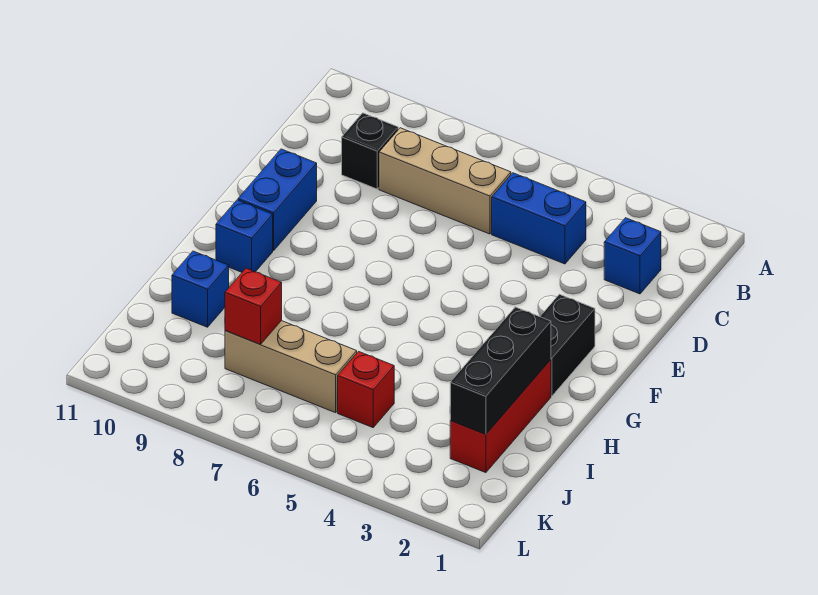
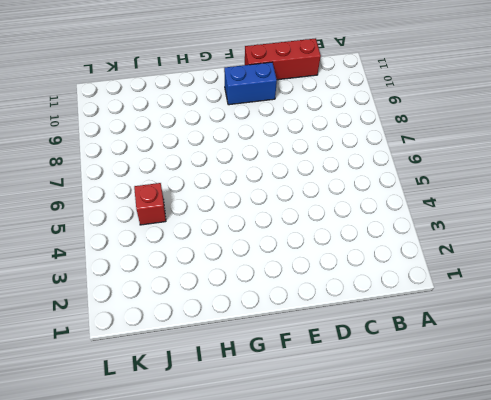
red 1x3 brick [245,38,321,80] -> red 1x3 brick moved to [450,360,551,473]
none -> blue 1x1 brick [604,218,661,294]
none -> blue 1x2 brick [492,173,586,264]
none -> tan 1x3 brick [379,128,511,234]

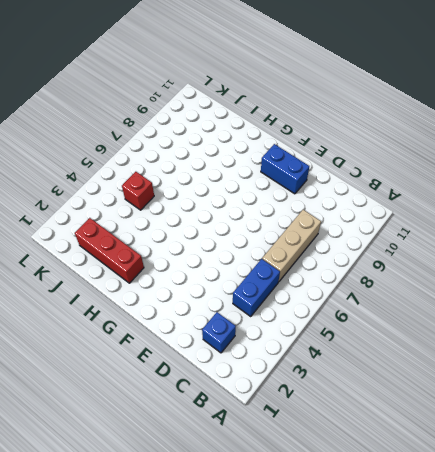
none -> black 1x1 brick [342,113,398,189]
none -> black 1x2 brick [540,294,595,396]
none -> blue 1x1 brick [216,200,273,272]

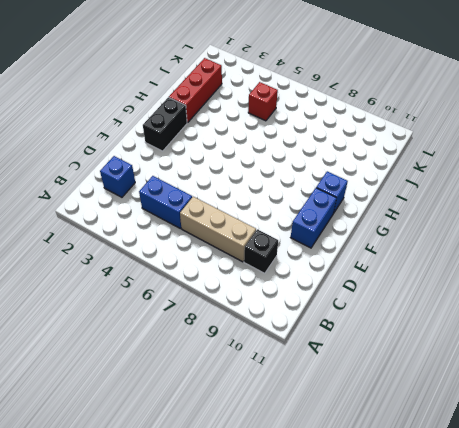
none -> blue 1x1 brick [172,251,229,327]
none -> tan 1x3 brick [225,321,357,413]
none -> black 1x3 brick [450,307,551,434]

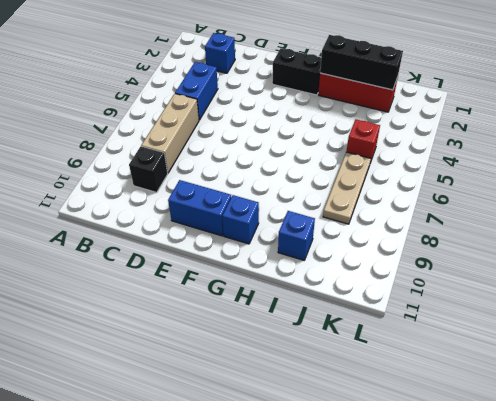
tan 1x3 plate [323,152,371,224] -> tan 1x3 brick [225,321,357,413]
none -> red 1x1 brick [225,268,282,344]

